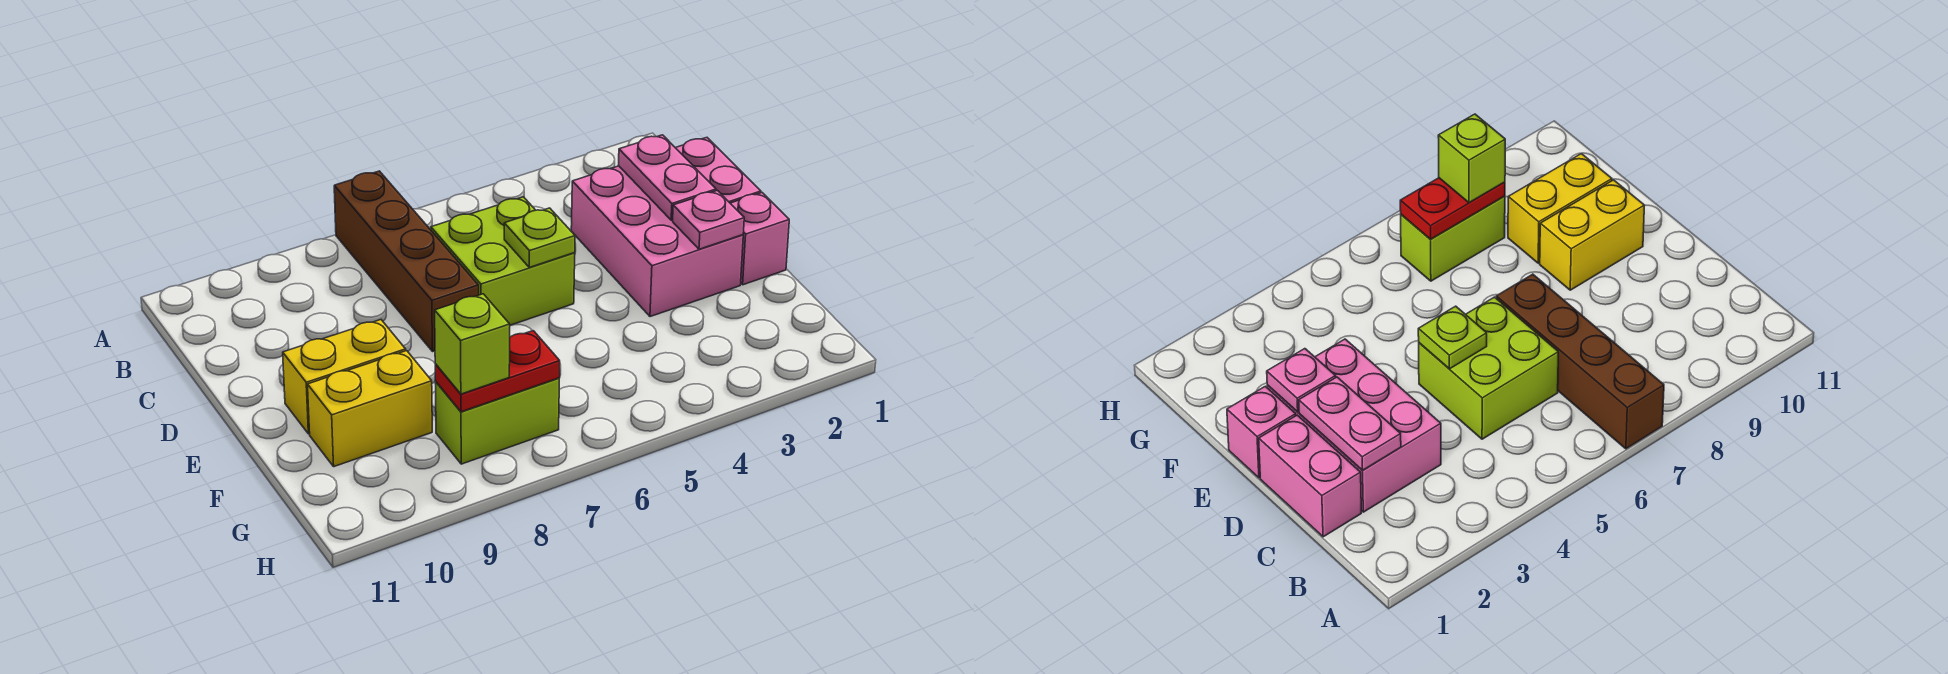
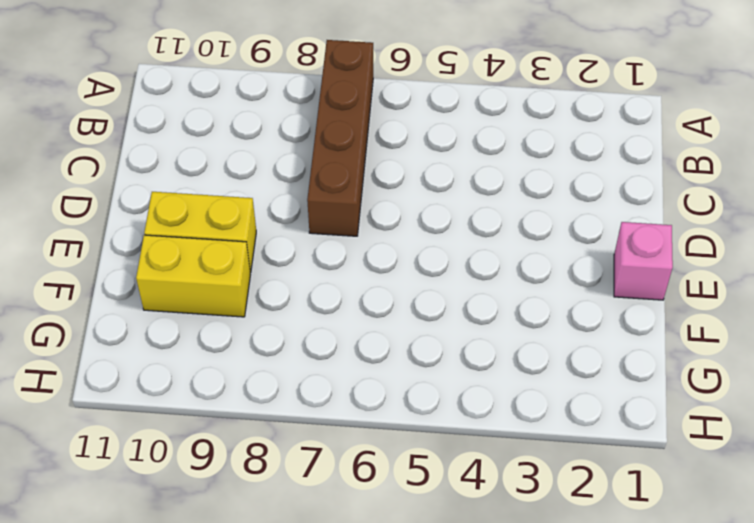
none -> pink 1x2 brick [676,138,761,203]
none -> pink 2x3 brick [571,166,743,317]
none -> lime 2x2 brick [431,197,575,325]

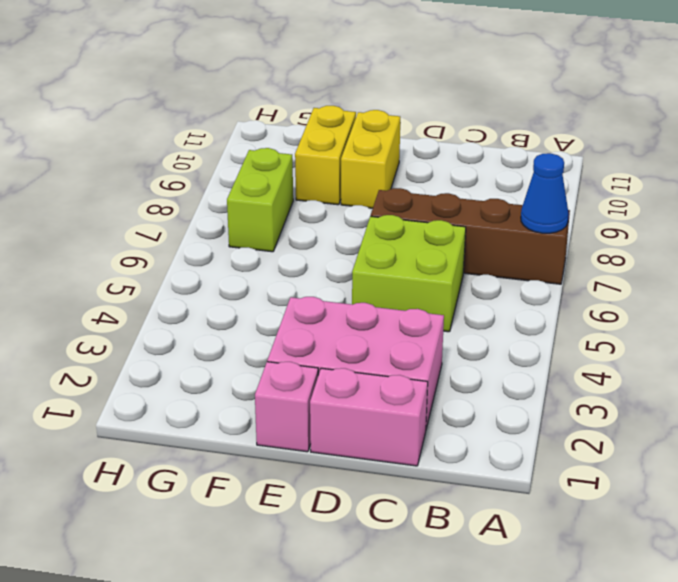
blue 1x1 cone [521,153,569,233] -> none
none -> pink 1x2 plate [618,135,716,220]
none -> lime 1x1 plate [504,208,575,267]
none -> pink 1x1 plate [673,190,744,249]

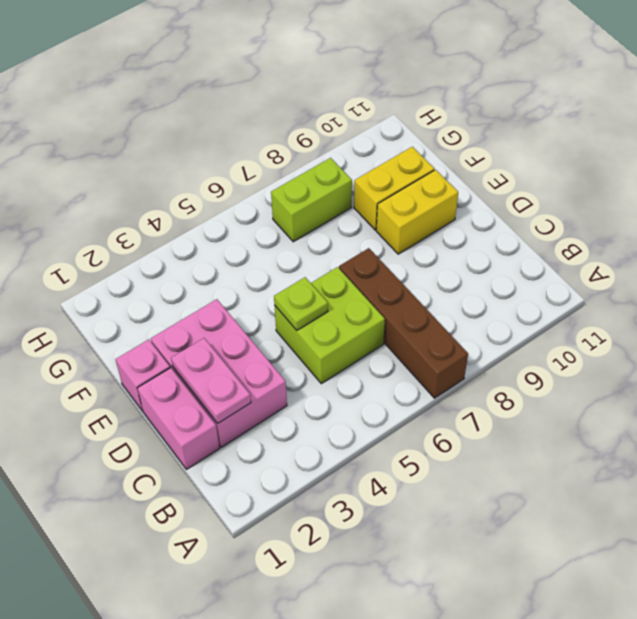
none -> pink 1x1 plate [673,190,744,249]
none -> red 1x2 plate [435,331,560,412]
none -> lime 1x1 brick [435,294,510,394]

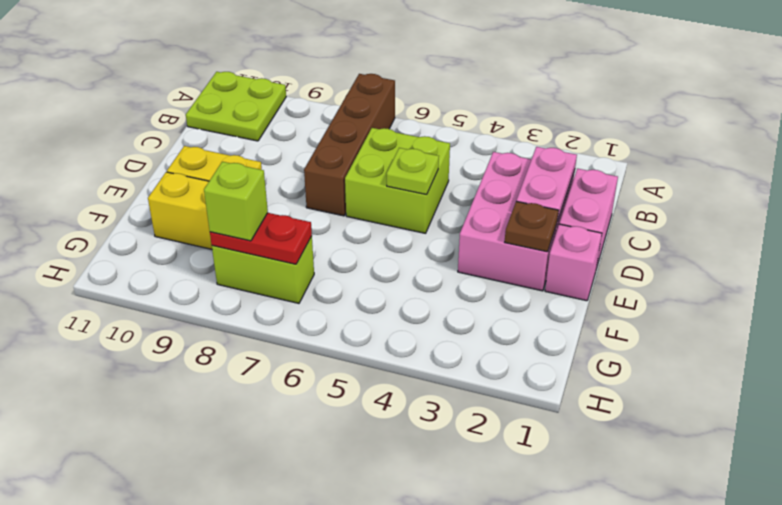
lime 2x2 plate [186,72,286,141] -> none
brown 1x1 plate [505,201,559,252] -> pink 1x1 plate [673,190,744,249]

